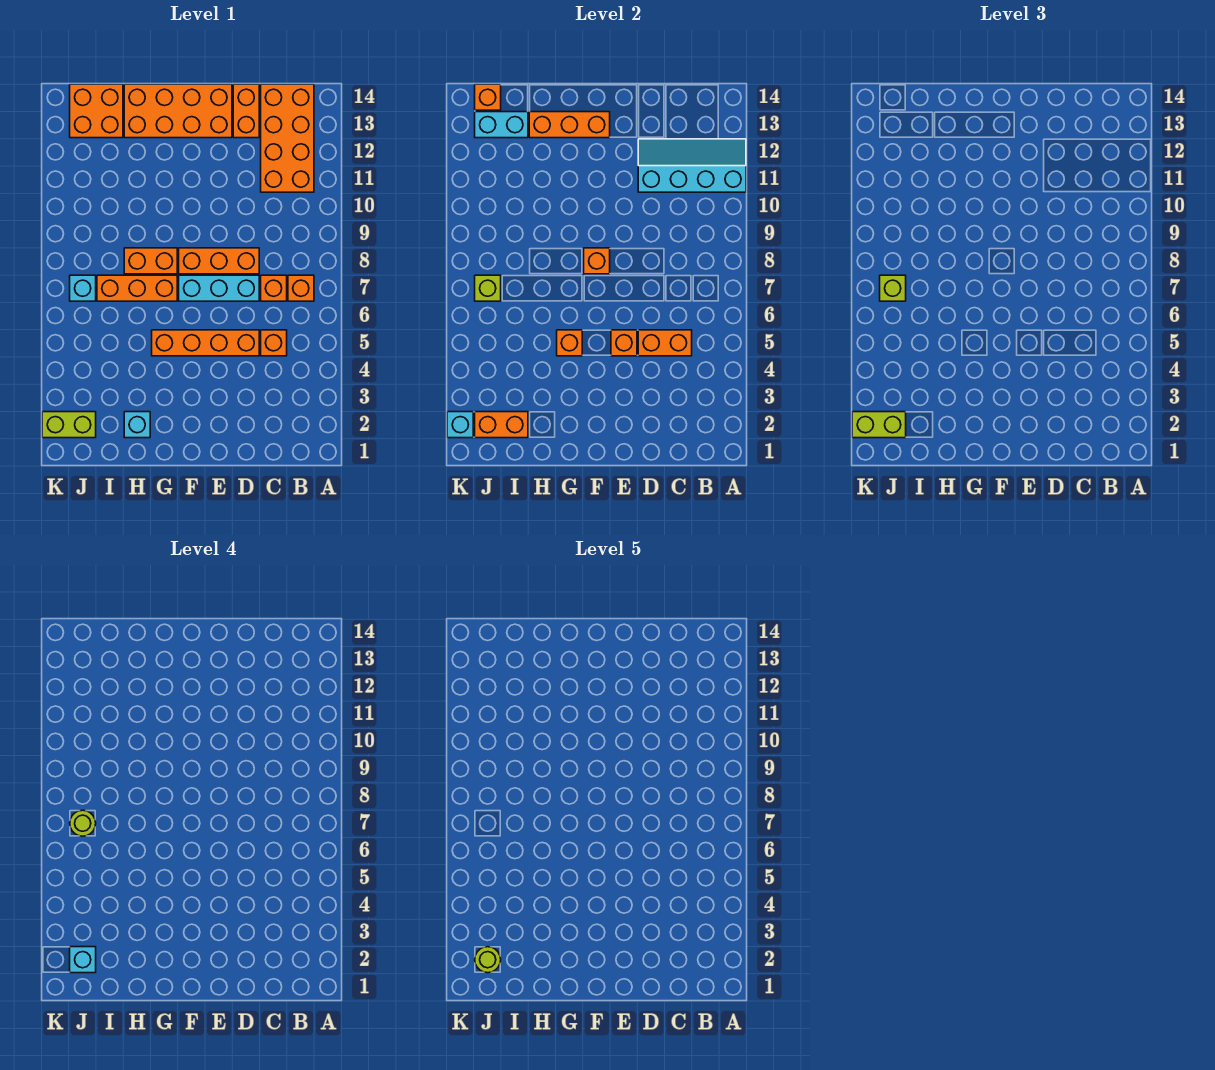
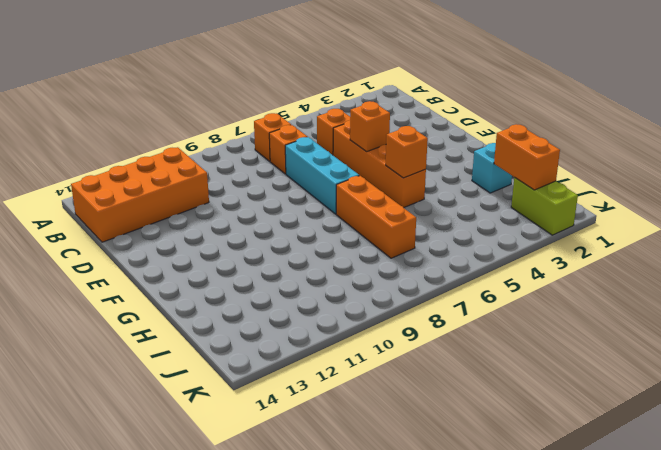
none -> orange 1x3 brick [179,248,259,274]
none -> orange 1x2 brick [233,84,259,138]
none -> orange 2x4 brick [124,84,232,138]
none -> orange 1x2 brick [124,248,177,274]

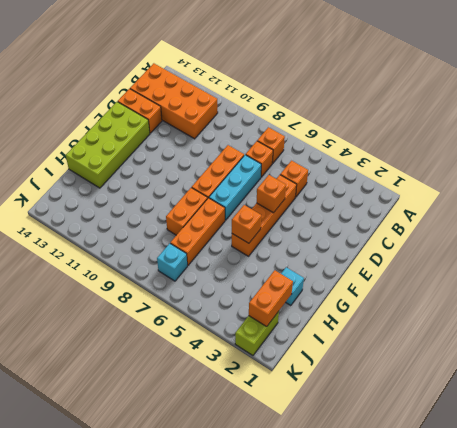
lime 2x4 brick [66,102,150,188] -> orange 2x4 brick [124,84,232,138]
none -> orange 2x2 brick [70,84,123,138]
none -> cyan 2x4 slope [638,139,746,192]
none -> orange 1x2 brick [638,330,692,356]
none -> orange 1x1 brick [584,248,610,274]

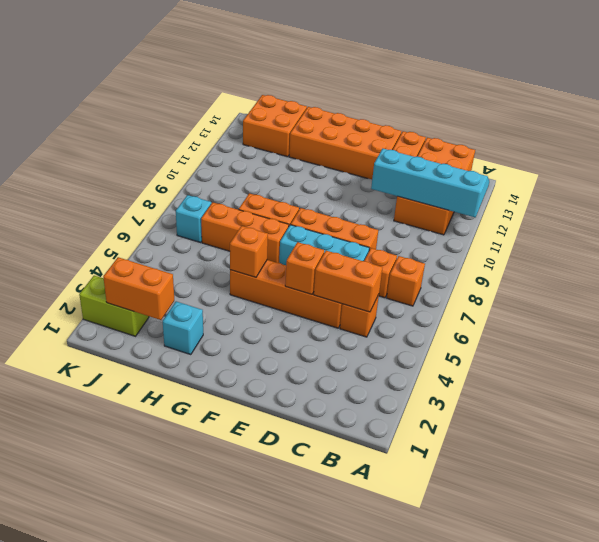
none -> orange 1x1 brick [584,248,610,274]
none -> orange 1x3 brick [529,112,610,138]
none -> cyan 1x2 brick [475,112,528,138]
none -> lime 1x1 brick [475,275,501,301]

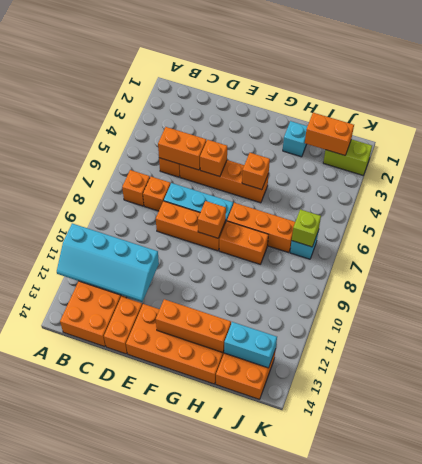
none -> orange 1x1 brick [475,84,501,110]
none -> cyan 1x1 brick [447,412,473,438]
none -> lime 1x2 brick [852,412,906,438]
none -> lime 1x1 brick [880,275,906,301]

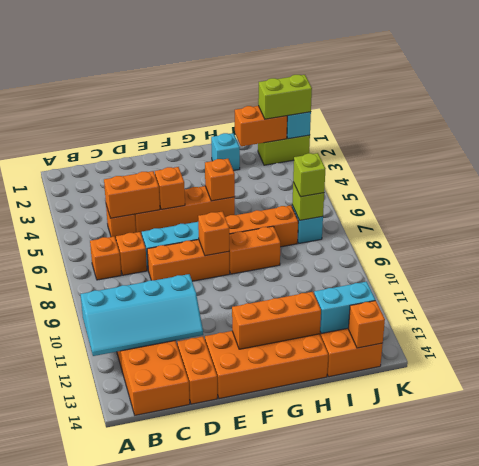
none -> cyan 1x1 brick [70,947,96,973]
none -> lime 1x1 round brick [70,810,96,836]
none -> lime 1x1 round brick [475,947,501,973]

